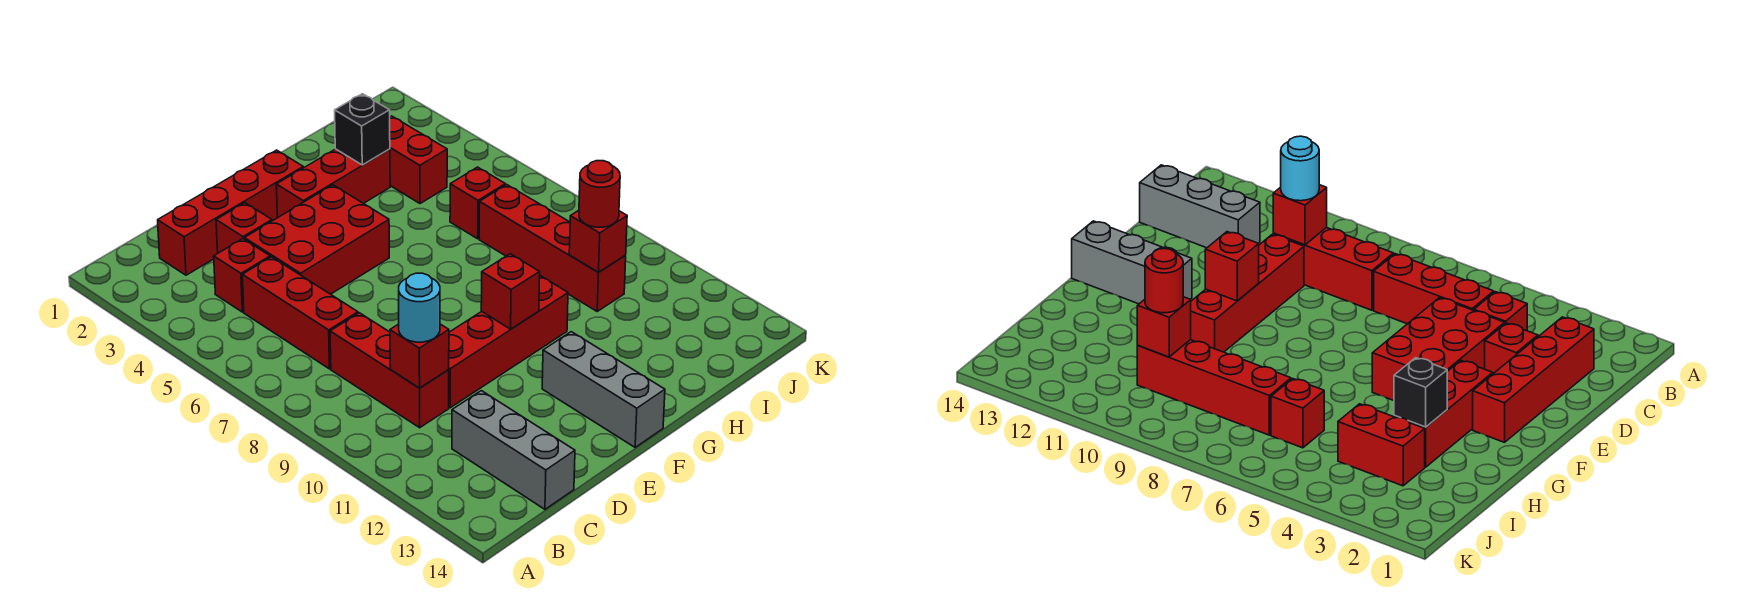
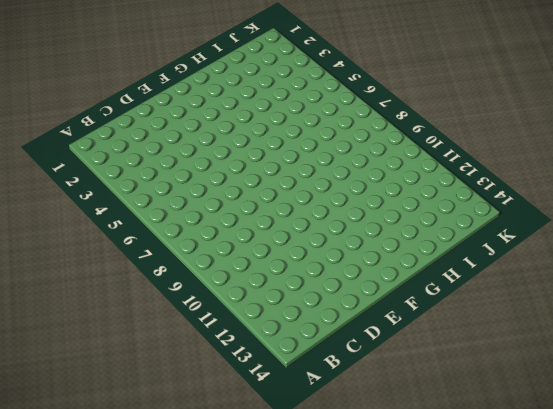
none -> red 1x4 brick [158,150,303,275]
none -> red 1x1 brick [214,239,270,312]
none -> red 1x3 brick [242,257,358,369]

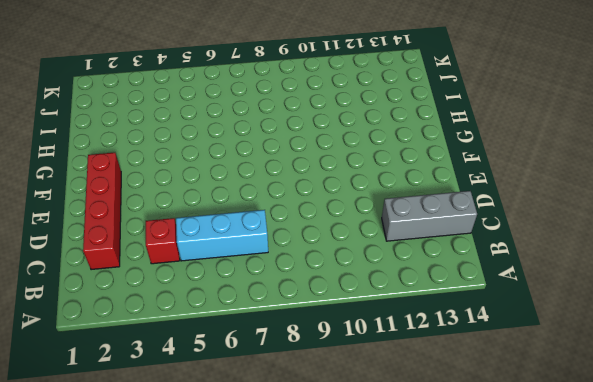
cyan 1x3 brick [176,210,268,261] -> red 1x3 brick [242,257,358,369]
none -> red 1x3 brick [330,313,449,428]
none -> red 1x1 brick [216,203,272,253]
none -> red 2x3 brick [244,185,389,294]

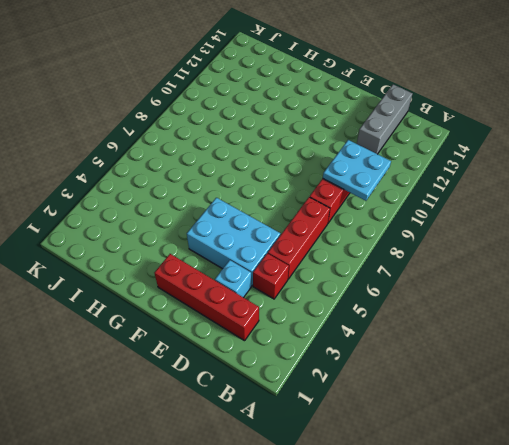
cyan 2x2 plate [323,140,391,201] -> red 1x1 brick [390,324,449,388]
cyan 1x1 brick [215,260,251,298] -> red 1x1 brick [216,203,272,253]
cyan 2x3 brick [187,198,280,286] -> red 2x3 brick [244,185,389,294]
none -> red 1x4 brick [449,276,568,408]
none -> red 1x3 brick [276,149,390,218]
none -> grey 1x3 brick [542,332,665,447]

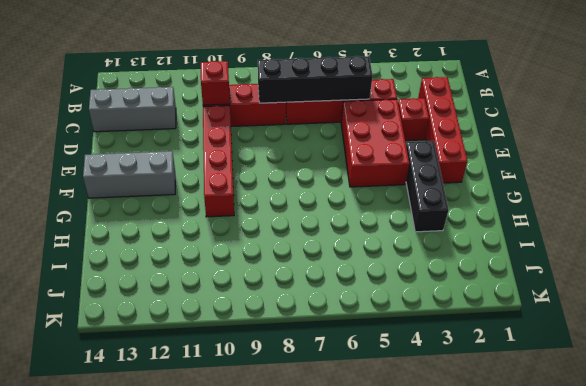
black 1x4 brick [258,56,373,103] -> none
black 1x3 brick [406,141,449,232] -> red 1x3 brick [276,149,390,218]
none -> red 1x2 brick [390,116,447,204]
none -> red 1x1 brick [450,167,505,239]
none -> red 1x4 brick [479,185,626,311]

